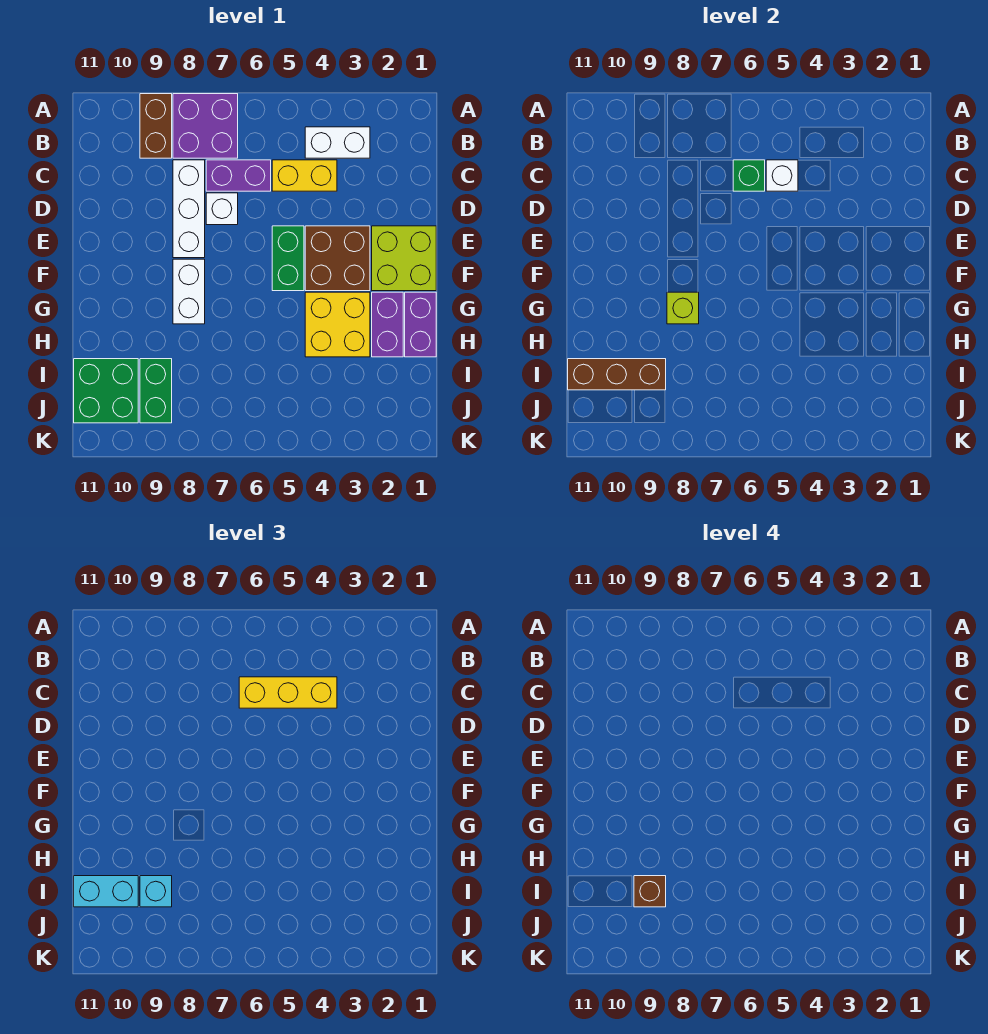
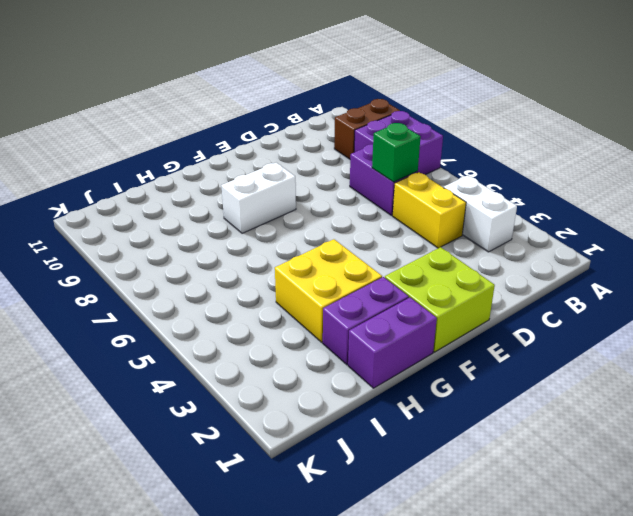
none -> white 1x3 brick [173,160,205,258]
none -> white 1x1 brick [206,193,238,225]
none -> brown 2x2 brick [305,226,370,291]

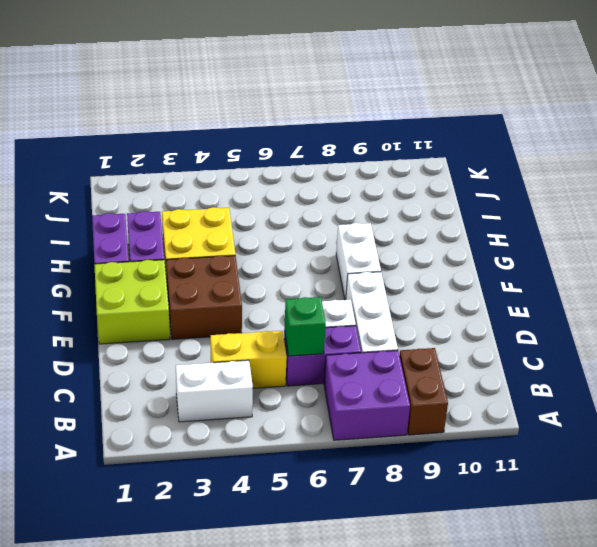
none -> green 1x2 brick [272,226,304,291]
none -> green 1x2 brick [140,359,172,423]
none -> green 2x2 brick [74,359,138,423]

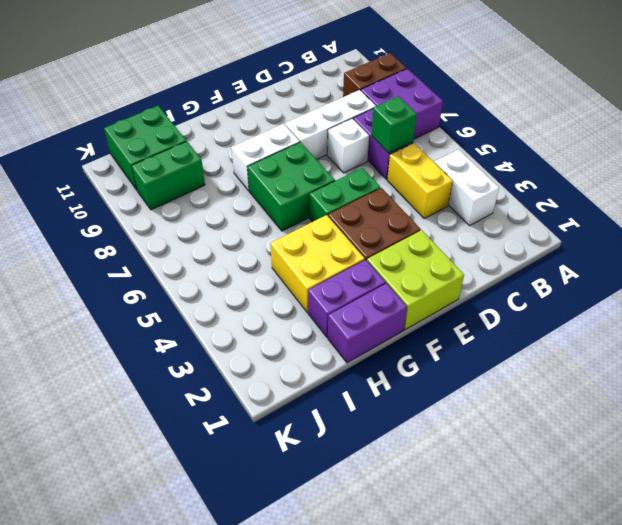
green 2x2 brick [248,142,335,231] -> none
none -> white 1x1 brick [766,160,798,191]
none -> lime 1x1 brick [667,292,699,324]
none -> brown 1x3 brick [568,359,666,390]

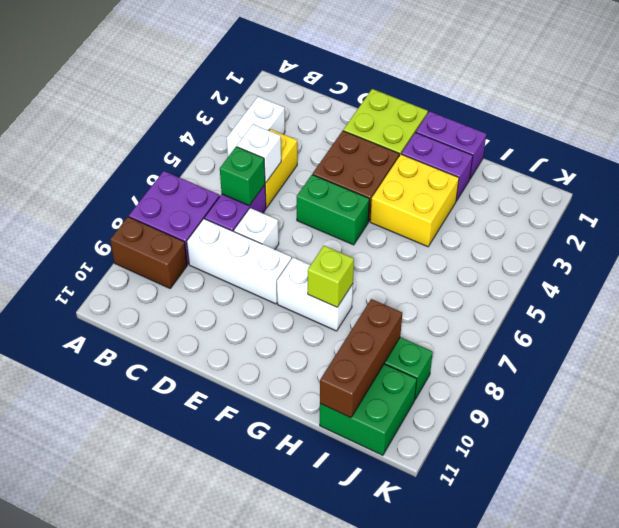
none -> yellow 1x3 brick [239,677,337,708]
none -> cyan 1x1 brick [140,876,172,907]
none -> cyan 1x2 brick [74,876,138,907]

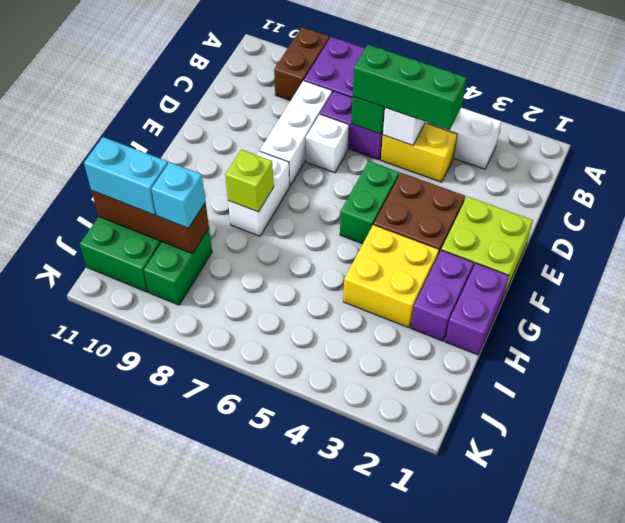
green 1x3 brick [353,45,467,130] -> yellow 1x3 brick [239,677,337,708]
none -> brown 1x1 brick [634,876,666,907]

